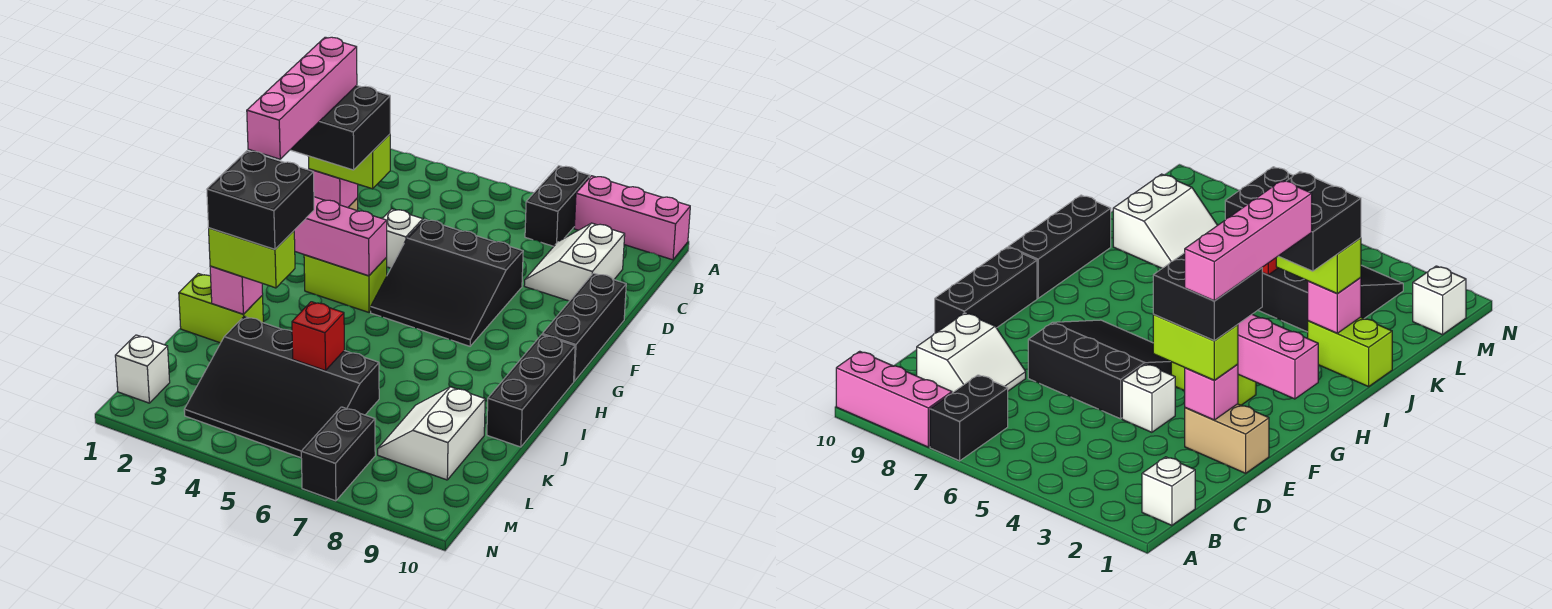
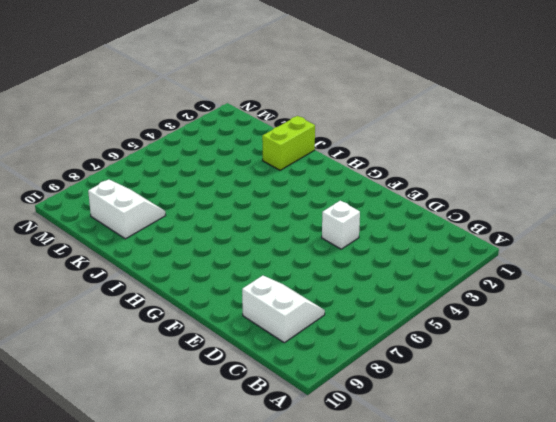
none -> black 1x2 brick [525,166,590,246]
none -> pink 1x3 brick [574,176,690,260]
none -> white 1x1 brick [1142,457,1195,525]

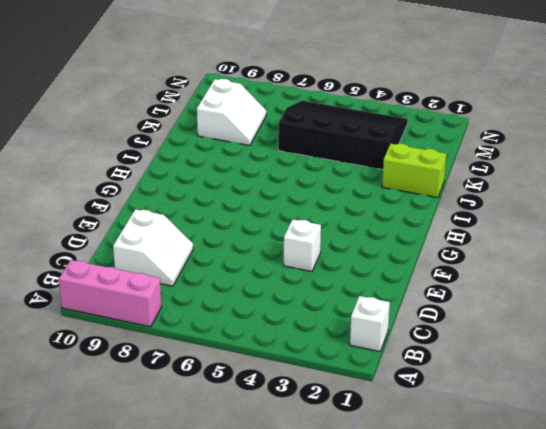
none -> black 1x2 brick [525,166,590,246]
none -> tan 1x2 brick [1185,404,1269,473]
none -> black 3x3 slope [371,219,523,346]

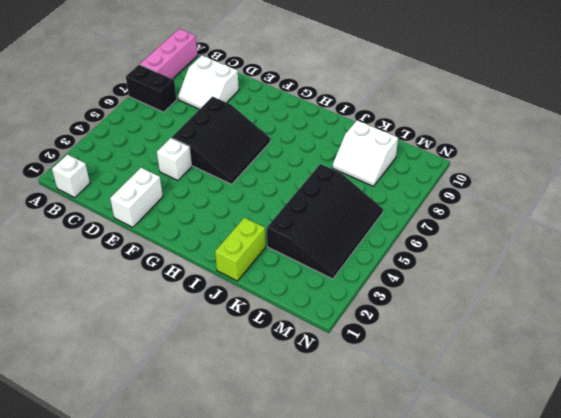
white 1x2 brick [110,168,163,227] -> tan 1x2 brick [1185,404,1269,473]
none -> black 1x3 brick [542,273,626,381]
none -> lime 1x2 brick [304,255,387,312]
none -> black 1x3 brick [487,335,575,447]

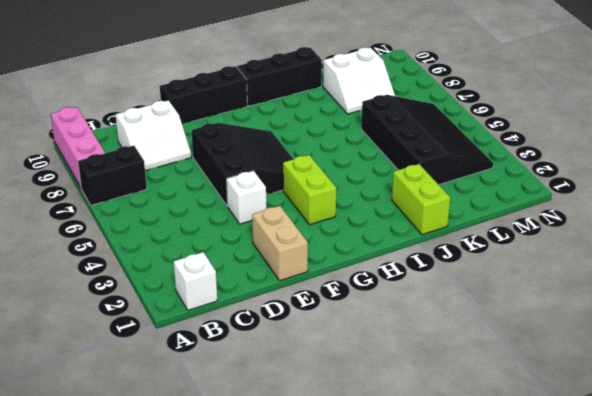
none -> white 1x1 brick [115,335,170,403]
none -> black 1x2 brick [301,407,375,501]
none -> pink 1x1 brick [309,169,358,208]

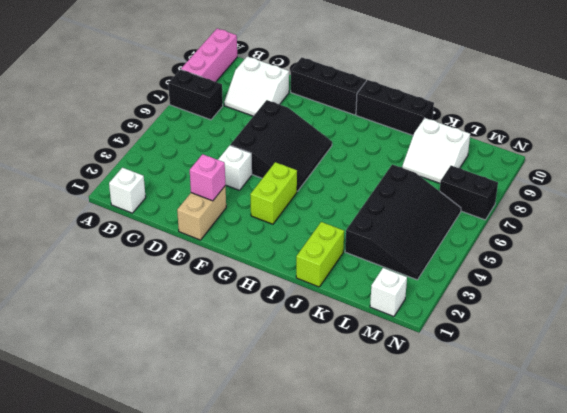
none -> pink 1x4 brick [294,197,387,276]
none -> pink 1x1 brick [210,266,263,314]
none -> red 1x1 brick [292,302,344,370]

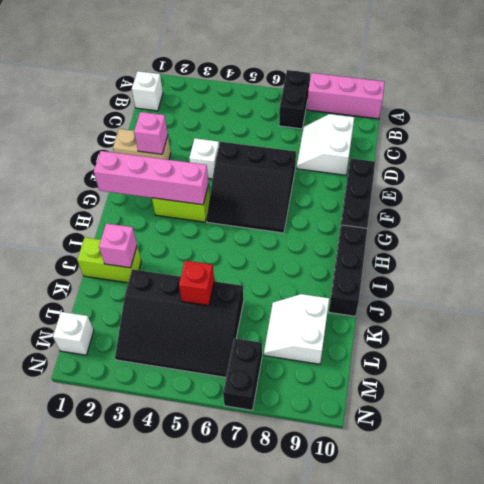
none -> lime 1x2 brick [308,134,390,189]
none -> lime 1x2 brick [209,228,295,288]
none -> black 2x2 brick [291,86,390,170]

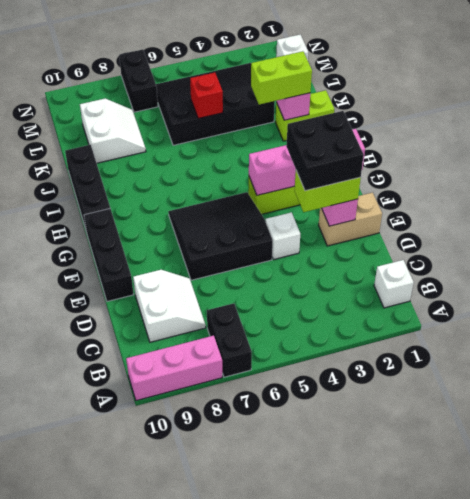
none -> black 2x2 brick [207,151,314,249]
none -> pink 1x4 brick [247,37,357,159]

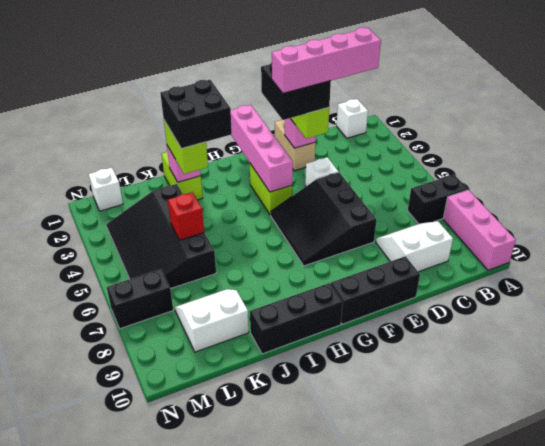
pink 1x4 brick [272,27,381,93] -> pink 1x4 brick moved to [247,37,357,159]

